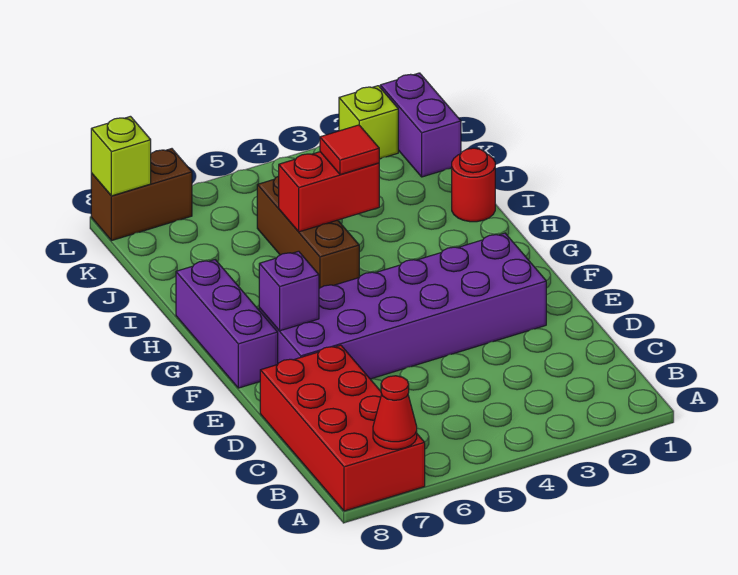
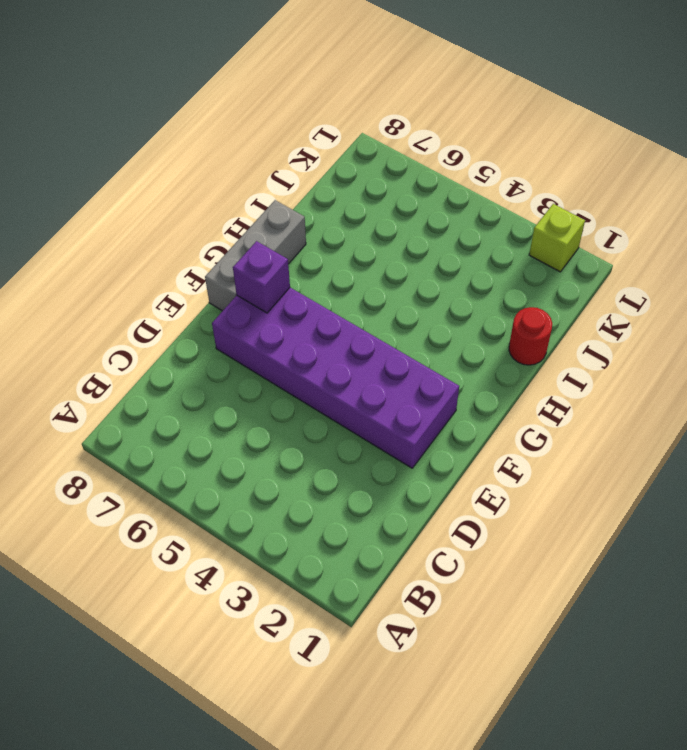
grey 1x3 brick [205,200,306,311] -> purple 1x3 brick [176,260,278,388]
none -> red 2x4 brick [260,345,425,511]
none -> brown 1x3 brick [257,176,359,288]
none -> purple 1x2 brick [380,73,461,177]

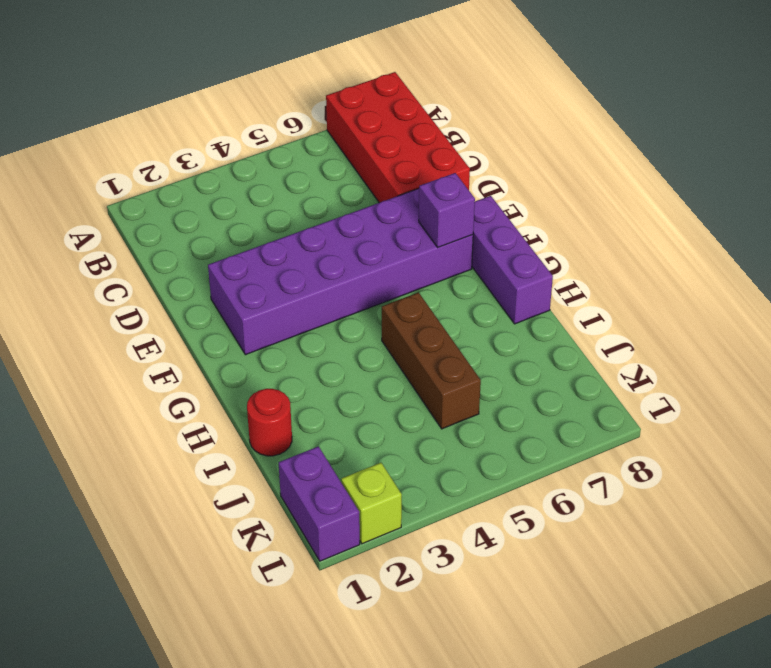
none -> brown 1x2 brick [91,149,192,241]
none -> red 1x1 cone [373,376,417,449]
none -> red 1x2 brick [279,152,379,232]

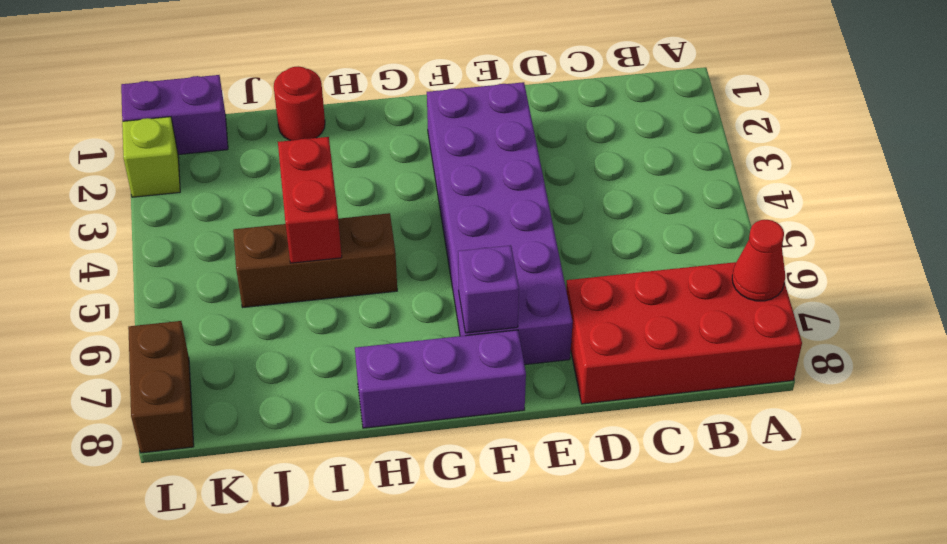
none -> lime 1x1 brick [91,116,151,196]
none -> red 1x1 tile [320,125,379,175]

